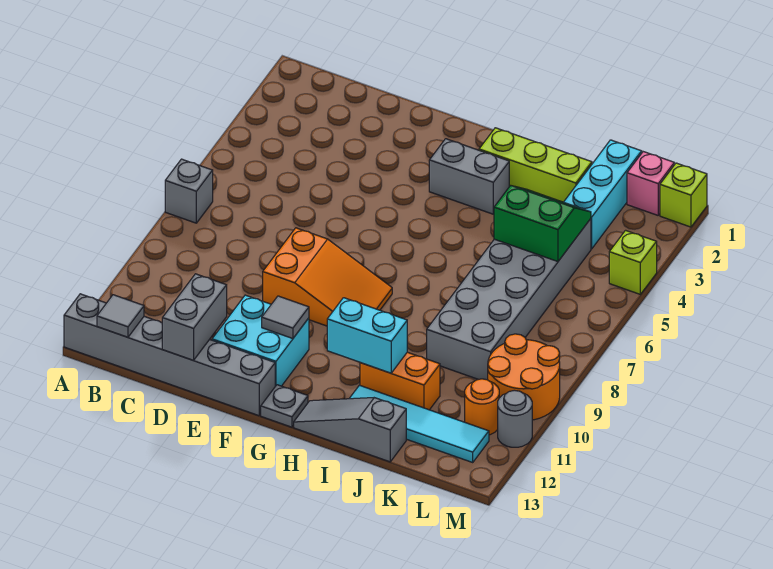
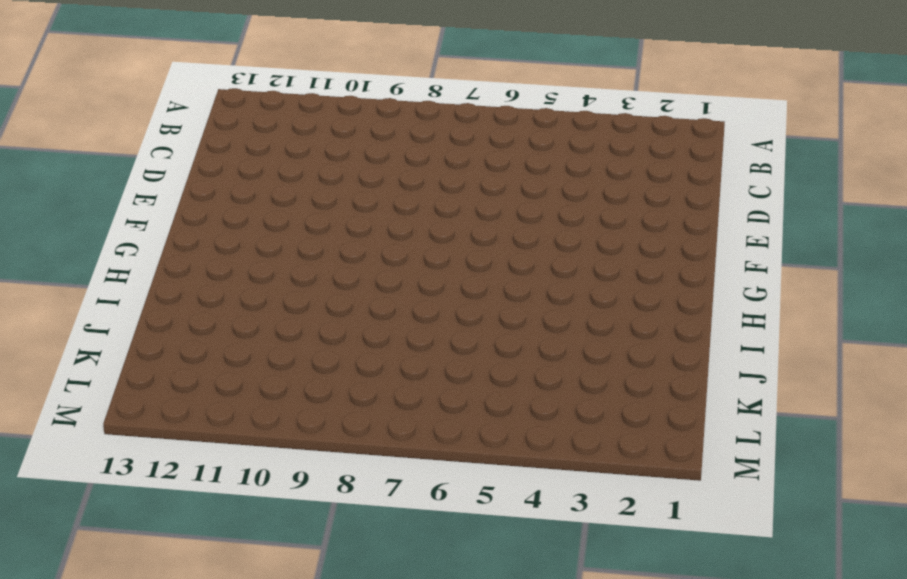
none -> grey 1x1 brick [165,159,213,223]
none -> grey 1x6 brick [64,294,275,416]
none -> orange 2x3 slope [263,228,392,326]

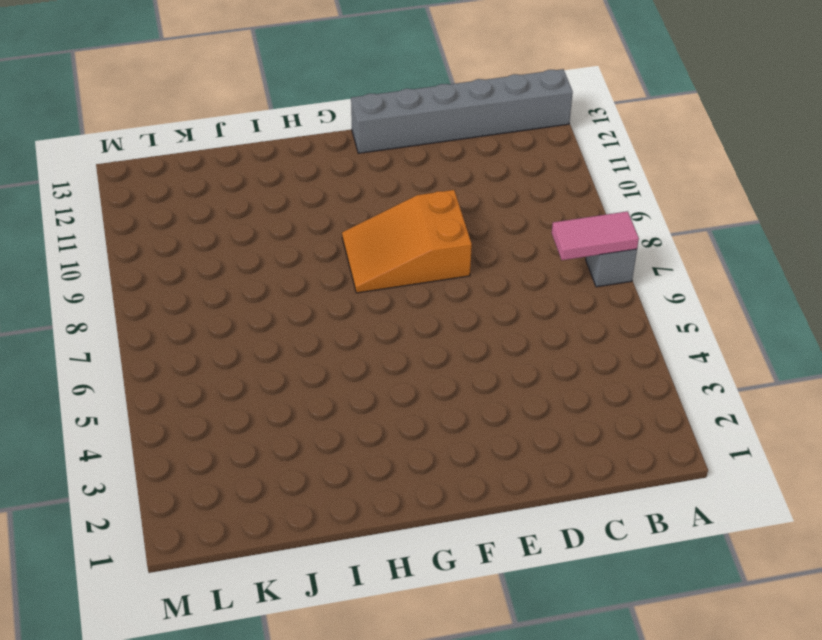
pink 1x2 tile [552,211,639,260] -> none
none -> cyan 2x2 brick [212,295,309,386]
none -> grey 1x2 brick [429,139,509,214]
none -> grey 1x1 plate [261,385,308,427]

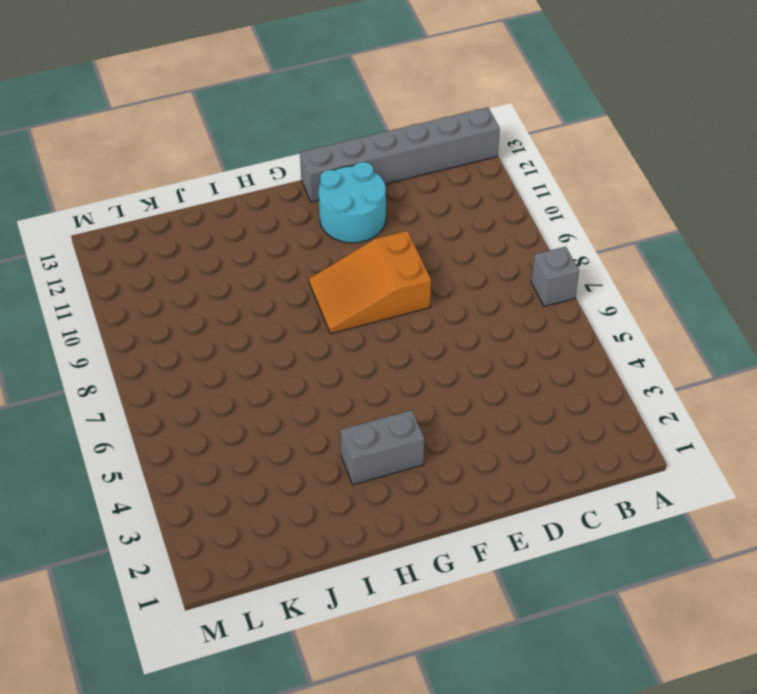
cyan 2x2 round brick [319,162,386,243] -> cyan 2x2 brick [212,295,309,386]
none -> grey 1x1 plate [261,385,308,427]
none -> lime 1x3 brick [479,128,592,202]
none -> grey 1x3 slope [294,398,406,462]

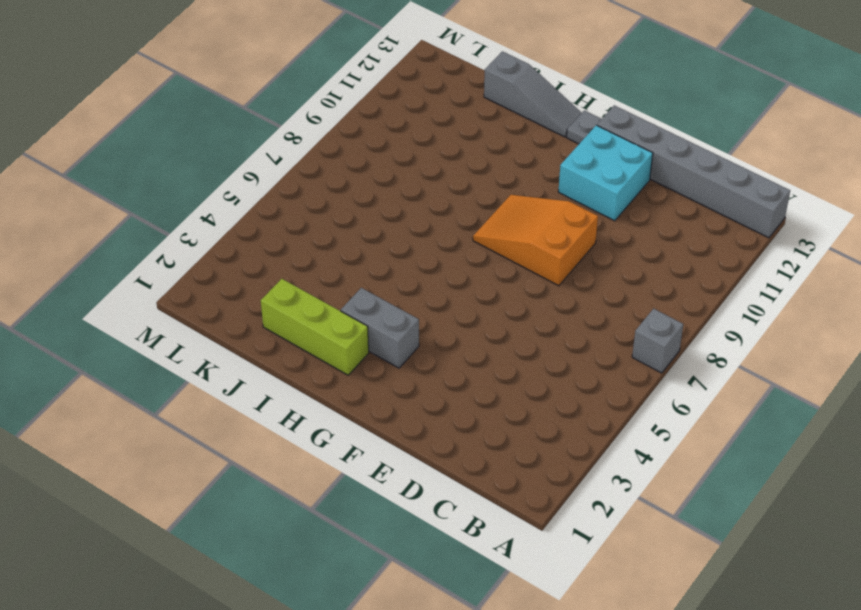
none -> orange 1x2 brick [360,352,440,410]
none -> cyan 1x4 tile [349,385,489,462]
none -> grey 2x6 brick [427,219,591,380]

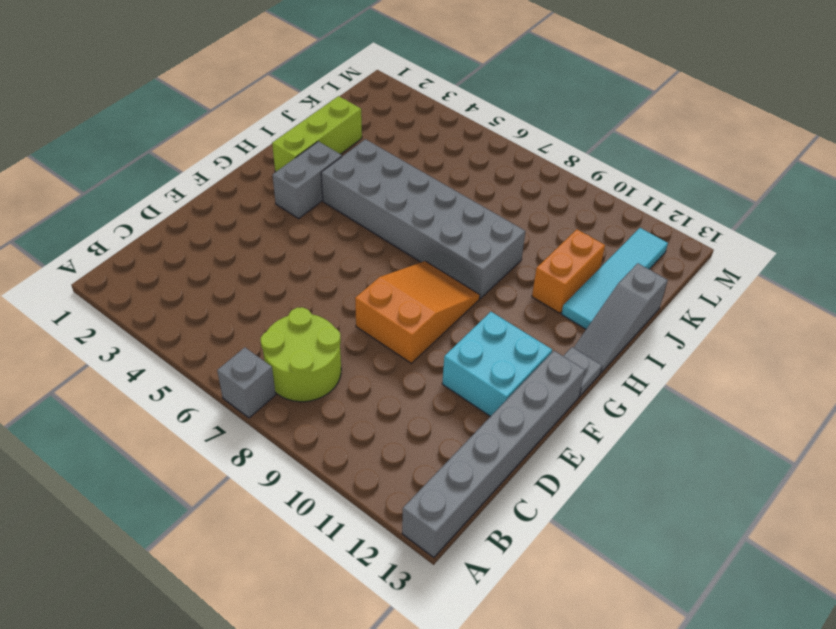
lime 2x2 round brick [261,307,341,402] -> none
grey 2x6 brick [321,139,525,298] -> grey 2x6 brick moved to [427,219,591,380]
none -> cyan 1x3 brick [564,140,642,249]
none -> pink 1x1 brick [627,152,674,215]
none -> orange 2x2 round brick [488,334,560,420]

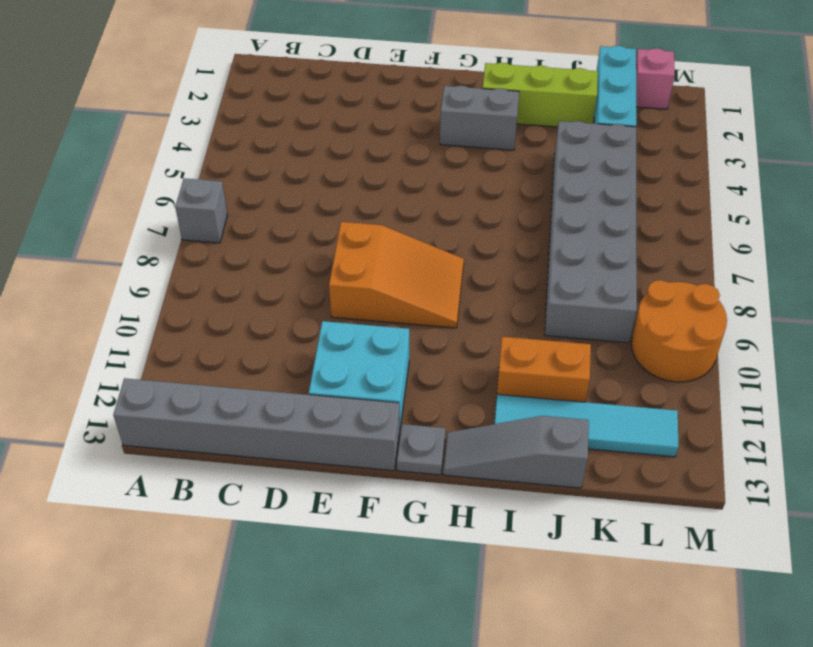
none -> orange 1x1 round brick [465,379,499,435]
none -> lime 1x1 brick [660,163,707,227]
none -> lime 1x1 brick [609,230,657,294]

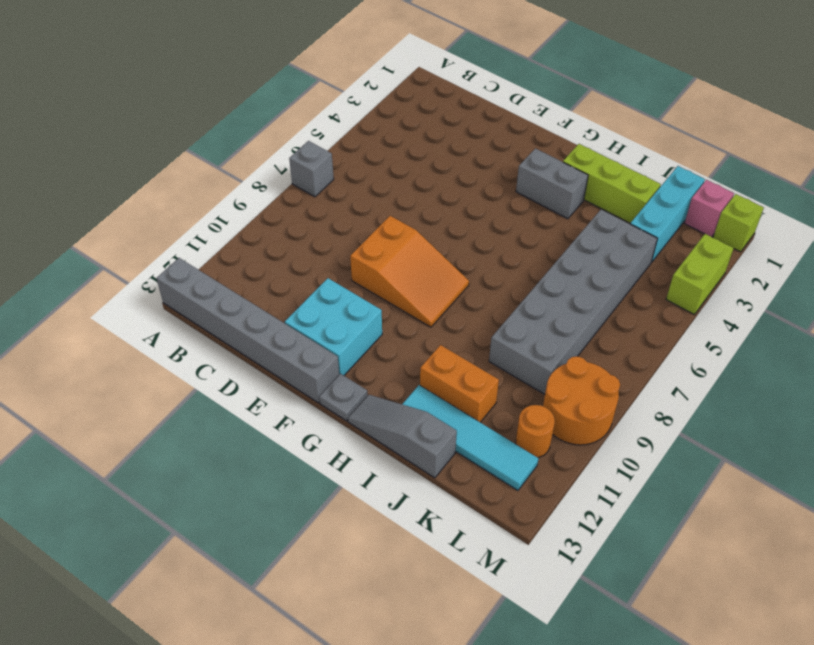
lime 1x2 brick [666,234,734,315] -> lime 1x1 brick [609,230,657,294]
none -> grey 1x1 round brick [498,390,532,447]
none -> grey 1x1 tile [97,295,144,337]
none -> grey 1x2 brick [162,274,227,360]

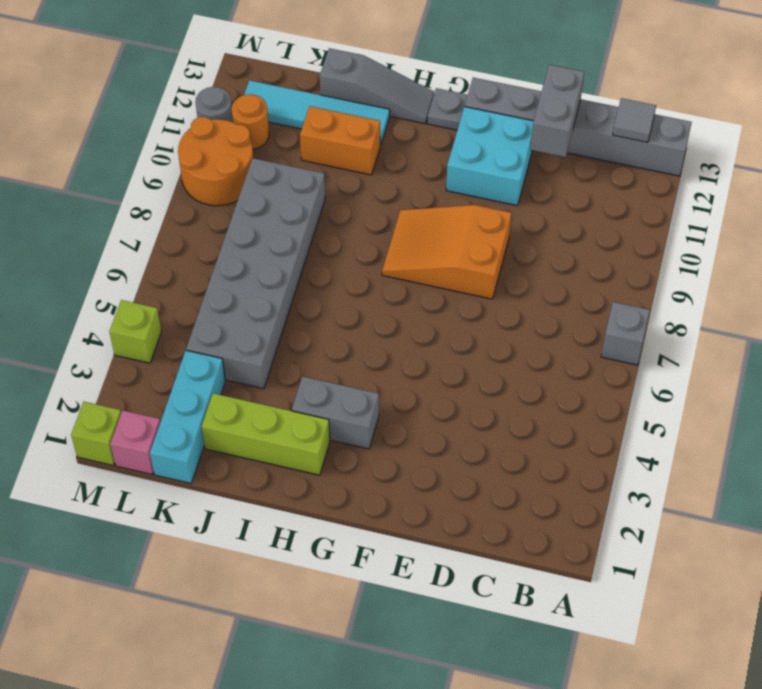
none -> grey 1x1 tile [262,296,309,339]
none -> cyan 1x2 brick [327,298,407,373]
none -> green 2x2 slope [494,185,591,262]

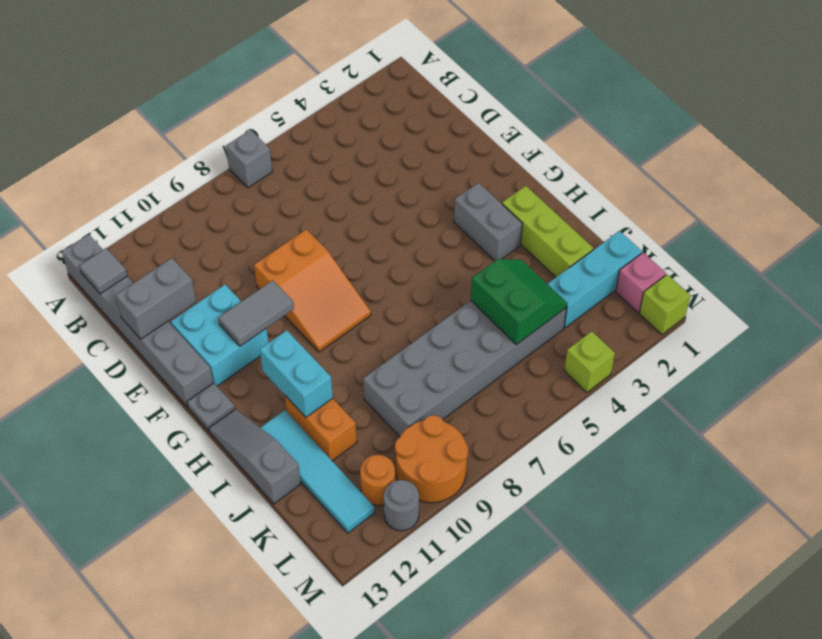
grey 1x2 tile [218,280,294,346] -> grey 1x1 tile [262,296,309,339]

